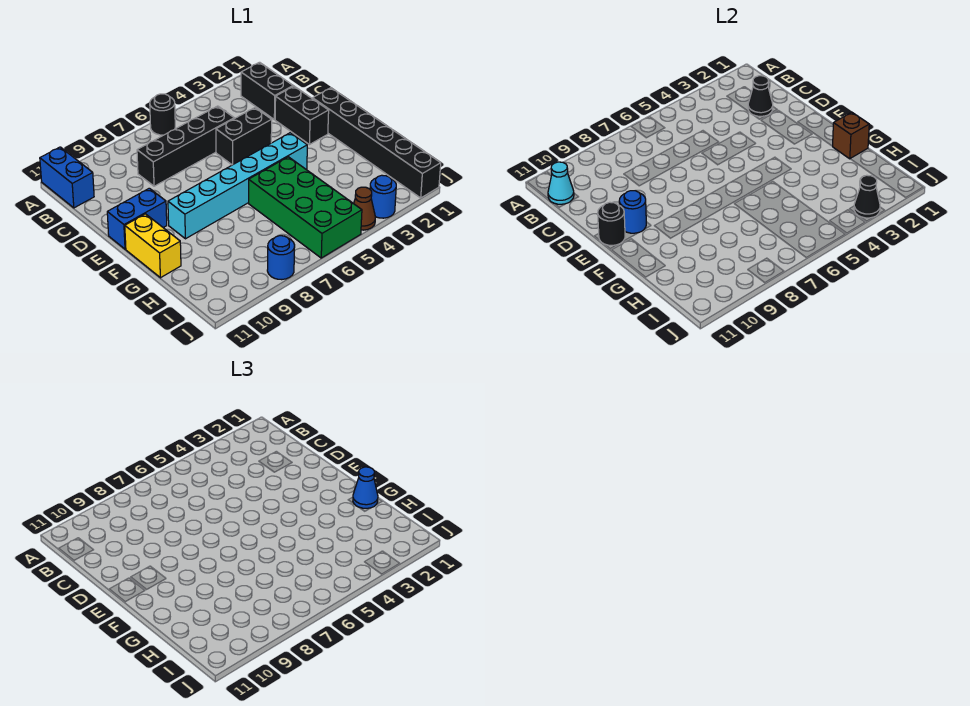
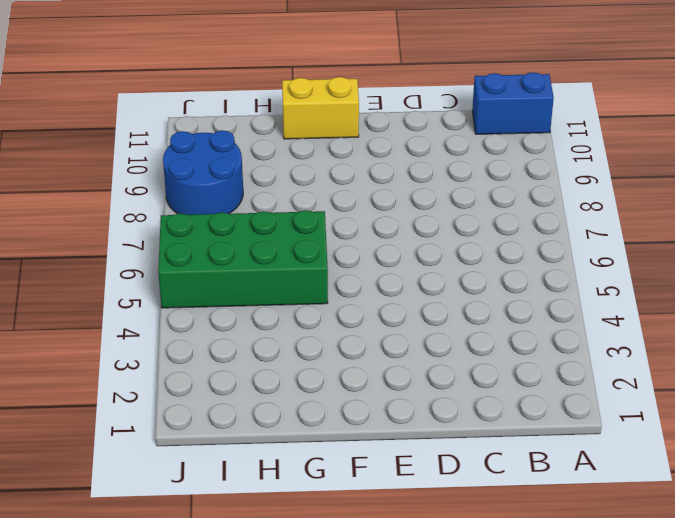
blue 2x2 round brick [163,130,243,215] -> blue 1x1 round brick [267,236,295,280]
none -> black 1x1 round brick [150,94,175,135]
none -> black 1x2 brick [241,62,293,120]
none -> black 1x4 brick [137,106,234,186]

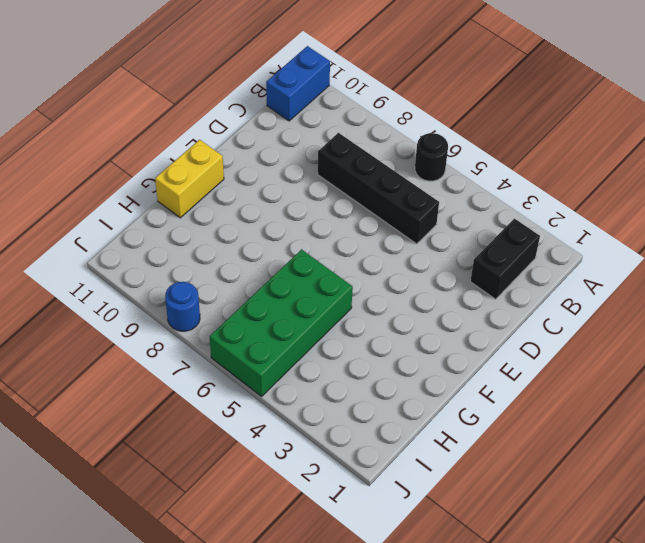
none -> black 1x2 brick [275,86,329,145]
none -> black 1x2 brick [216,108,272,165]
none -> black 1x6 brick [313,88,441,198]

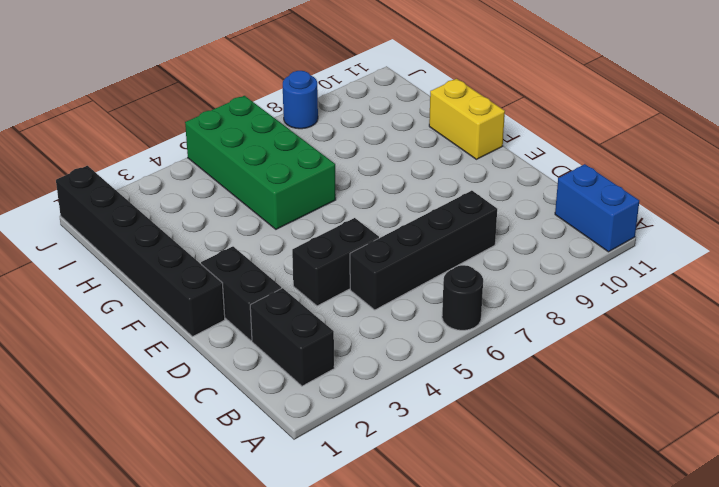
none -> blue 1x2 brick [107,188,167,249]
none -> cyan 1x6 brick [168,133,307,239]
none -> blue 1x1 round brick [370,175,396,218]

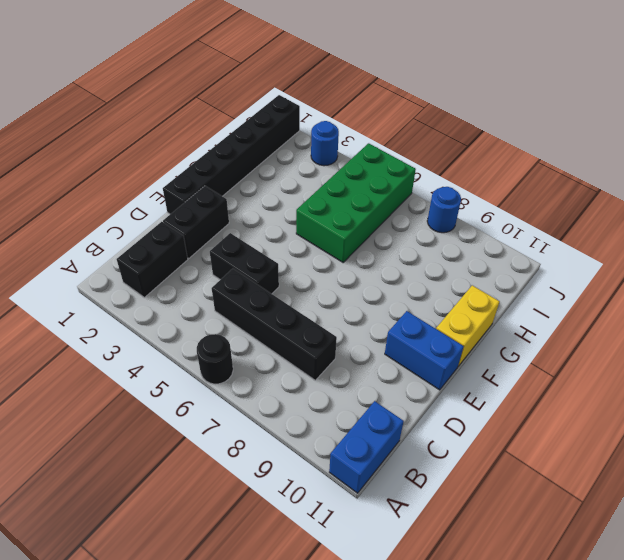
none -> cyan 1x6 brick [168,133,307,239]
none -> brown 1x1 cone [354,187,375,230]
none -> cyan 1x1 cone [548,162,574,204]

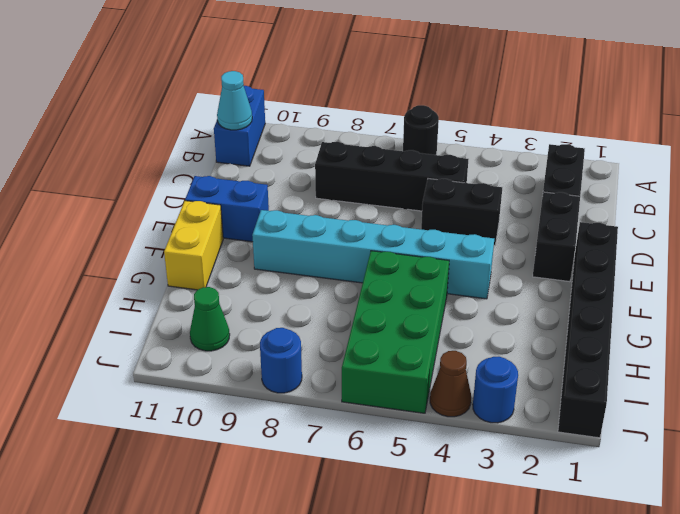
green 1x1 cone [190,287,230,351] -> none
none -> black 1x1 cone [748,76,773,116]
none -> blue 1x1 round brick [619,191,646,233]
none -> black 1x1 round brick [598,202,625,245]

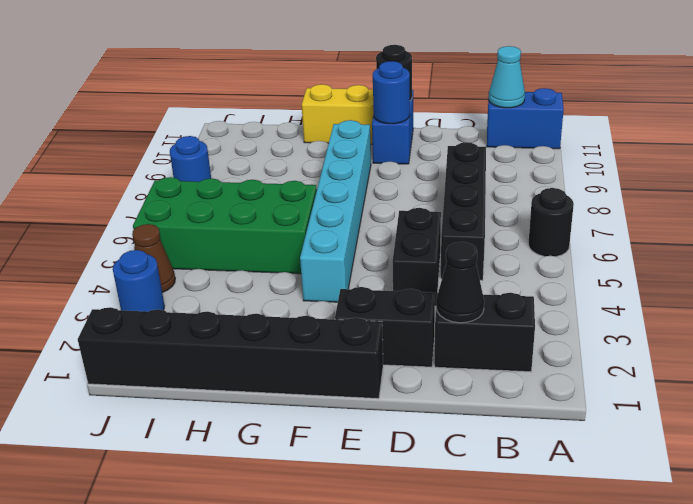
none -> brown 1x1 brick [832,112,869,159]
none -> black 1x1 cone [854,175,880,218]
none -> blue 1x1 cone [353,467,378,508]

